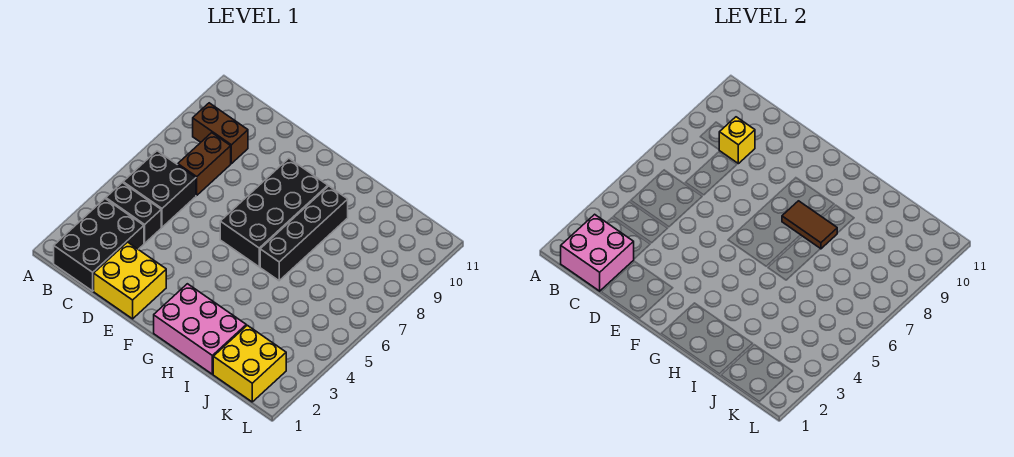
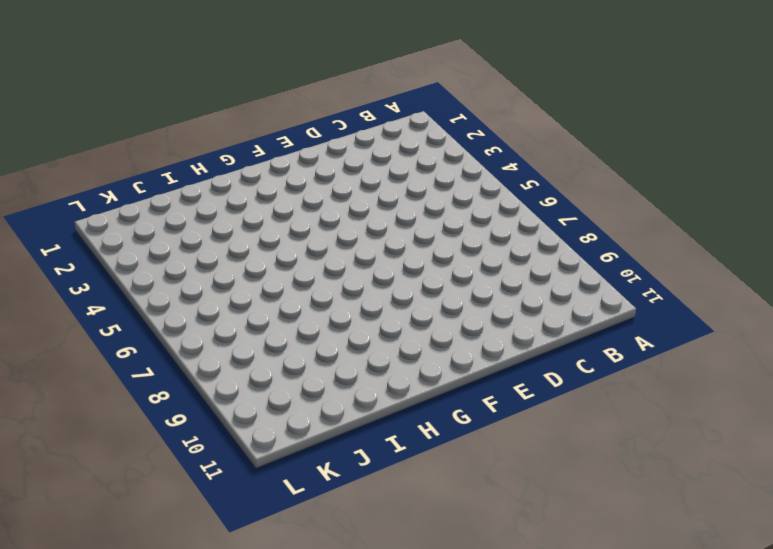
none -> black 2x3 brick [54,199,144,291]
none -> black 1x2 brick [106,183,161,243]
none -> black 2x2 brick [123,151,196,227]

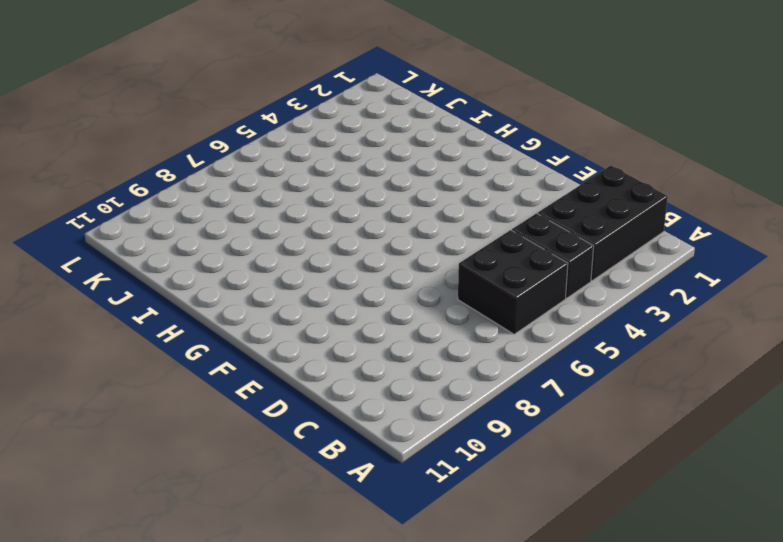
none -> brown 1x2 brick [193,103,248,164]
none -> brown 1x2 brick [178,133,231,195]
none -> yellow 2x2 brick [94,242,166,319]

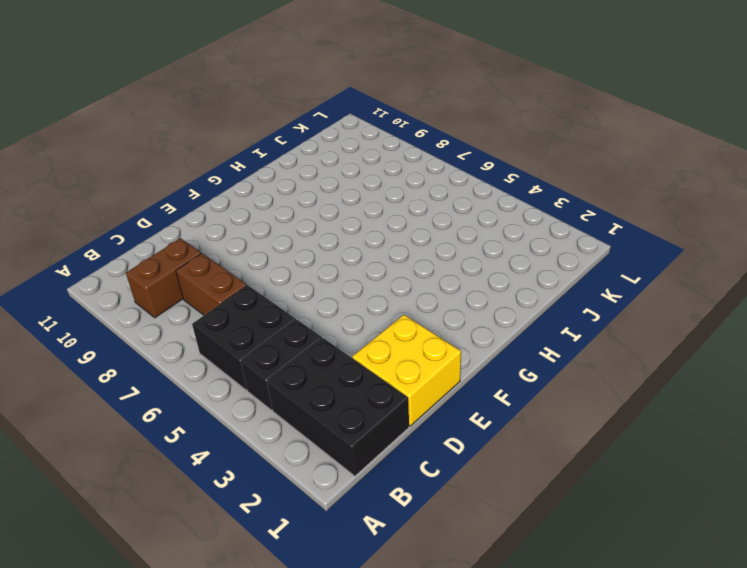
none -> black 2x4 brick [220,158,328,267]
none -> pink 2x3 brick [154,284,246,374]
none -> black 1x4 brick [260,186,348,281]

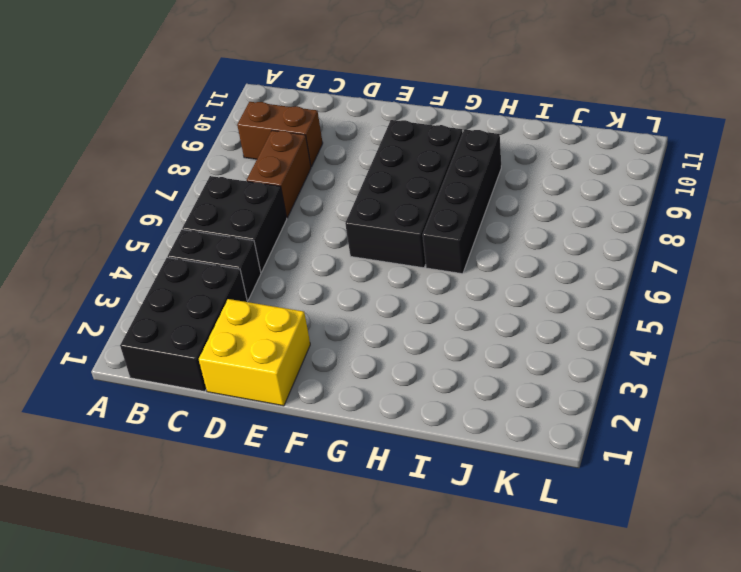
none -> pink 2x3 brick [154,284,246,374]
none -> yellow 2x2 brick [213,325,286,402]
none -> pink 2x2 brick [561,214,634,291]

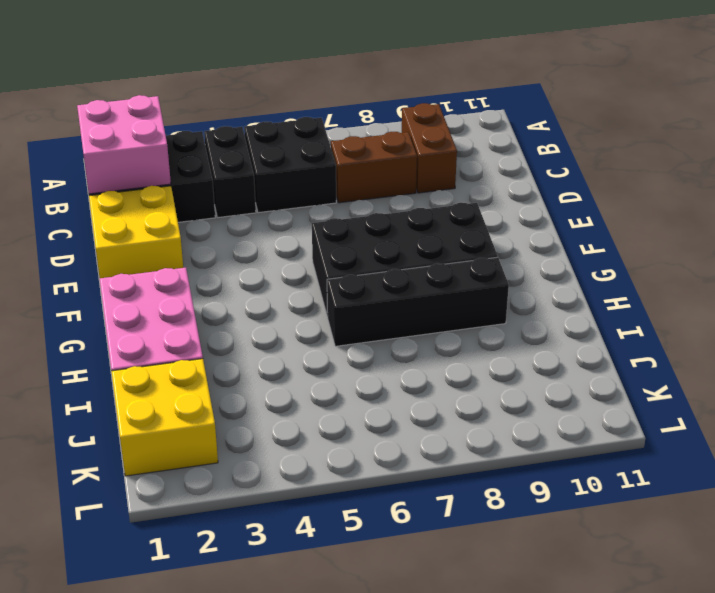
none -> yellow 1x1 brick [719,117,755,164]
none -> brown 1x2 tile [782,201,837,249]

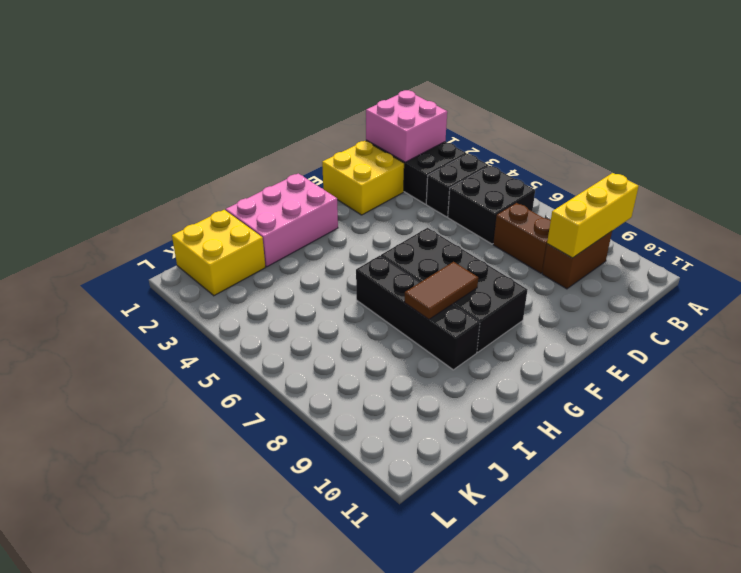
yellow 1x3 brick [547,173,639,258] -> yellow 1x1 brick [719,117,755,164]

